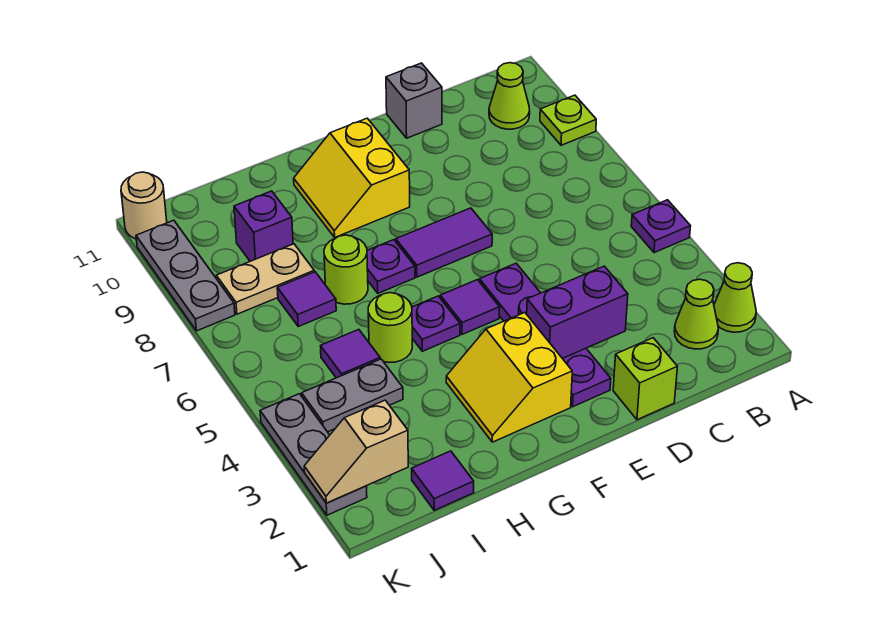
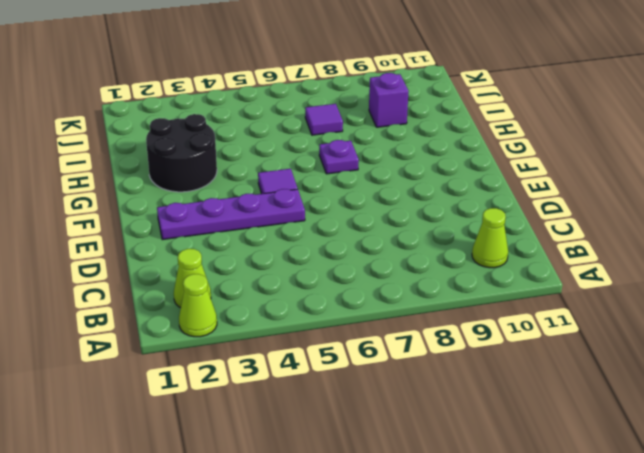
black 2x2 round brick [146,114,217,192] -> yellow 2x2 slope [446,313,572,442]
none -> purple 1x1 plate [631,200,691,253]
none -> lime 1x1 plate [540,95,596,145]
none -> lime 1x1 brick [613,338,678,420]

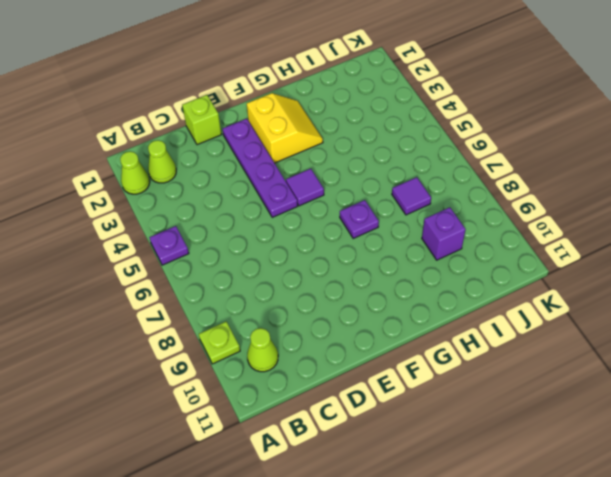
none -> grey 1x1 brick [386,63,442,138]
none -> purple 1x2 tile [396,208,492,277]
none -> yellow 2x2 slope [294,118,410,237]

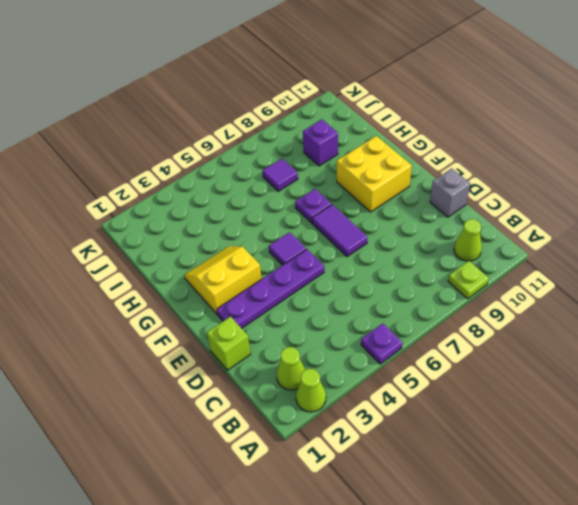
yellow 2x2 brick [337,136,412,212] -> yellow 2x2 slope [294,118,410,237]
none -> purple 1x1 plate [412,296,460,351]
none -> lime 1x1 round brick [368,293,412,363]
none -> lime 1x1 round brick [324,235,368,304]

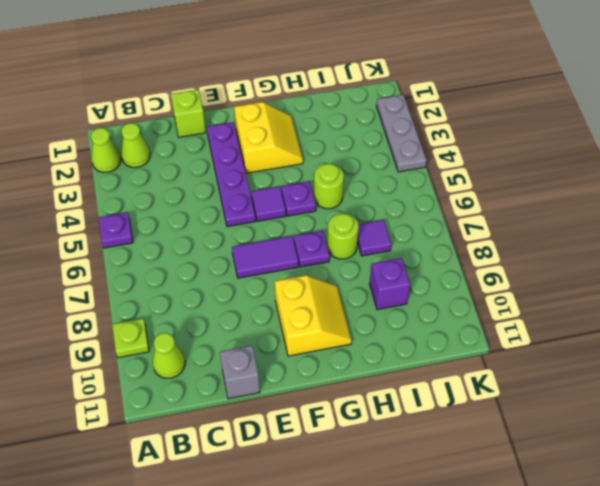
none -> purple 1x1 tile [412,451,474,510]
none -> grey 1x2 plate [302,359,403,432]
none -> purple 1x1 tile [321,329,380,378]

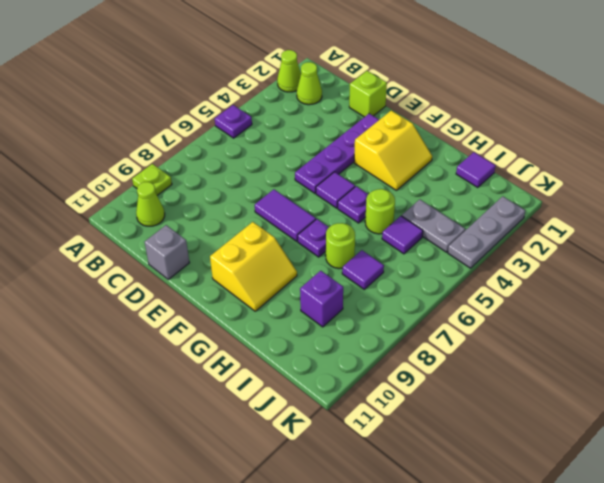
none -> tan 1x2 plate [216,244,314,314]
none -> grey 1x3 plate [136,220,235,331]
none -> tan 1x1 round brick [121,172,167,239]

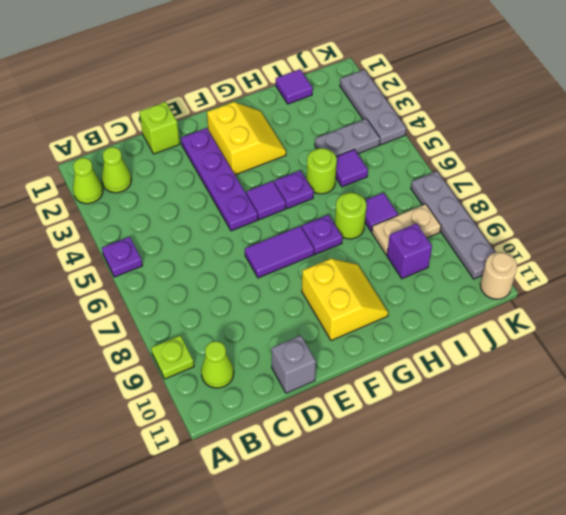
grey 1x4 plate [411,171,495,279] -> grey 1x3 plate [136,220,235,331]
none -> purple 1x2 brick [527,266,628,358]
none -> tan 1x2 slope [304,400,408,503]

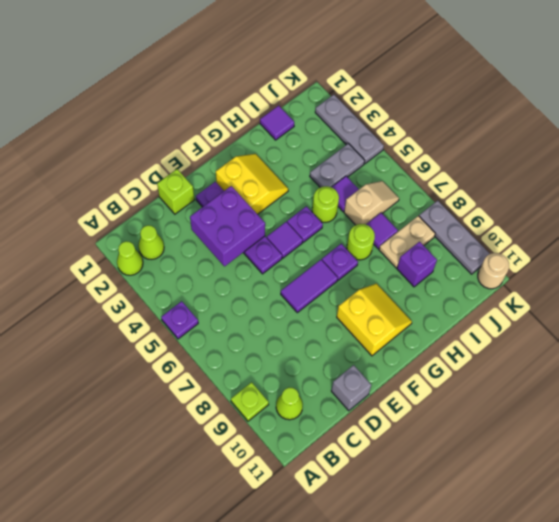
purple 2x2 brick [190,186,265,266] -> purple 1x2 brick [527,266,628,358]
tan 1x2 slope [344,181,399,225] -> tan 1x2 slope moved to [304,400,408,503]

